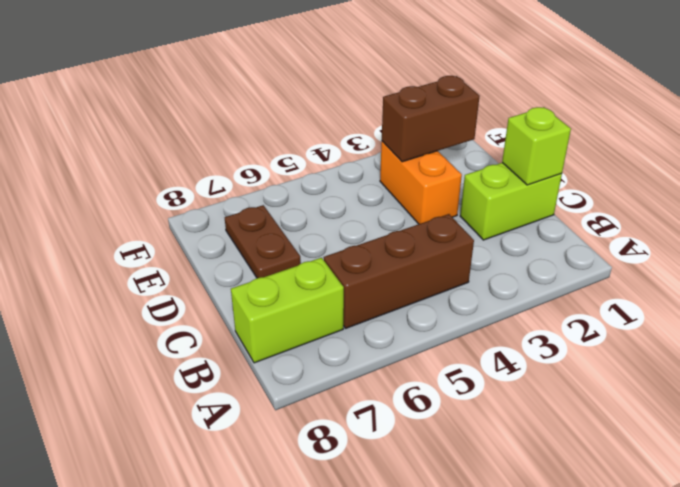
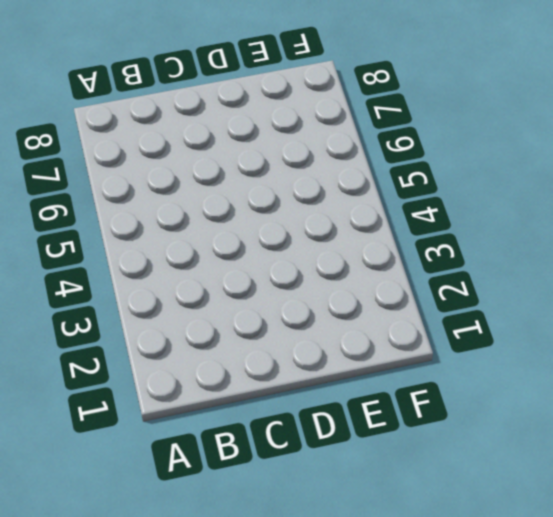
none -> brown 1x3 brick [324,214,474,328]
none -> lime 1x2 brick [231,258,344,363]

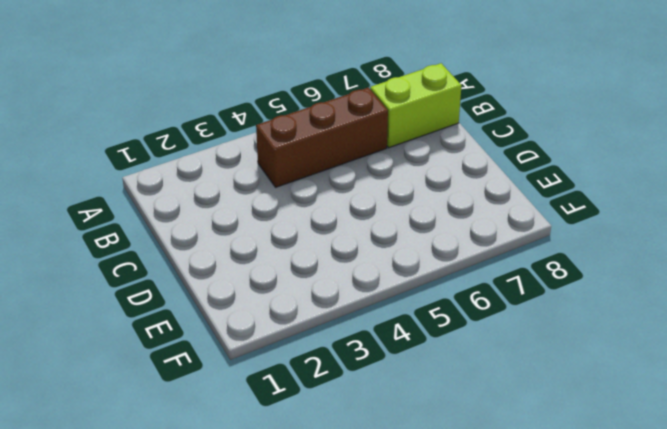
none -> lime 1x2 brick [460,163,562,240]
none -> orange 1x2 brick [380,141,462,224]

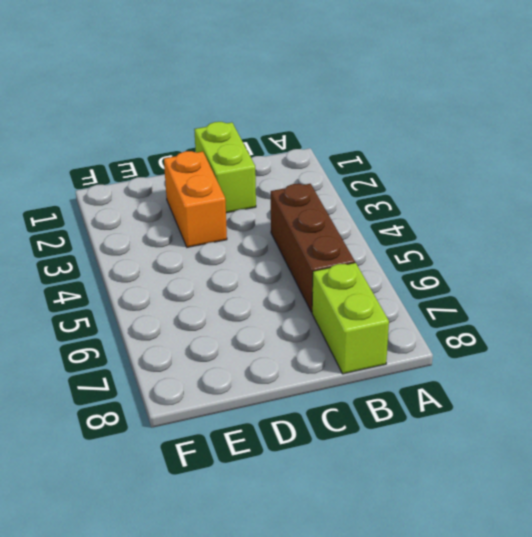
orange 1x2 brick [164,151,227,247] -> orange 1x2 brick turned to [380,141,462,224]
none -> brown 1x2 plate [225,205,301,278]
none -> lime 1x1 brick [502,107,571,185]

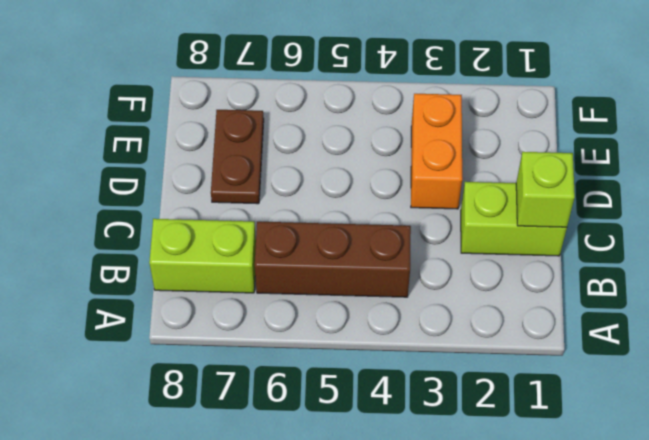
none -> brown 1x2 brick [382,76,480,162]

